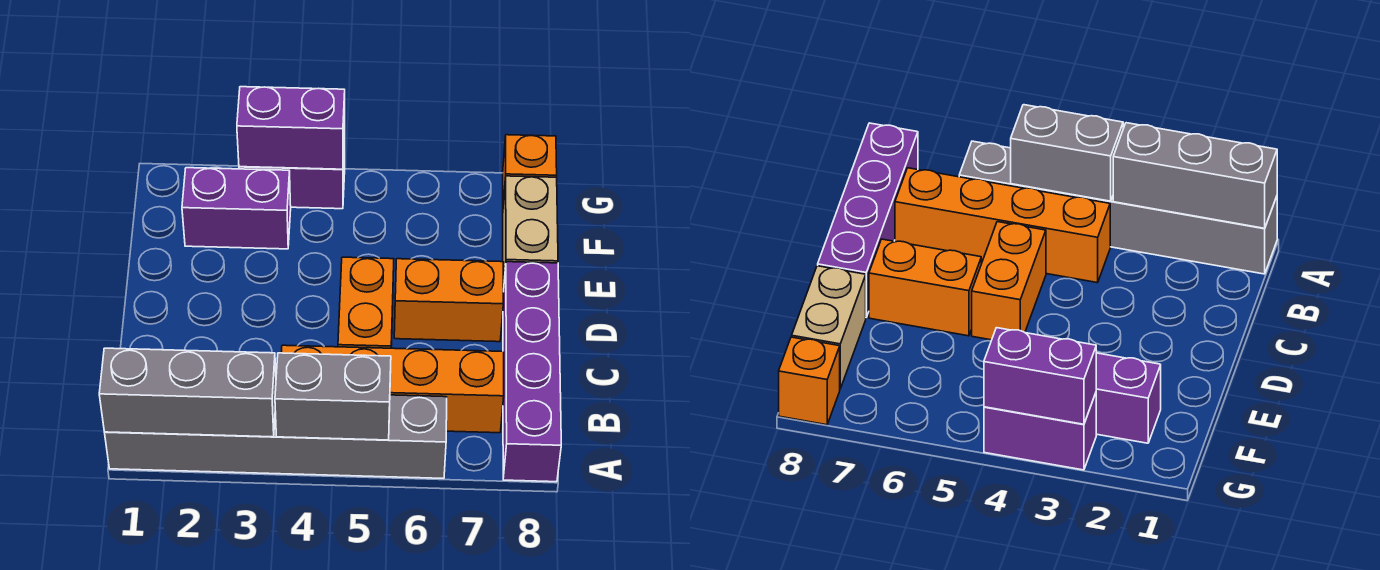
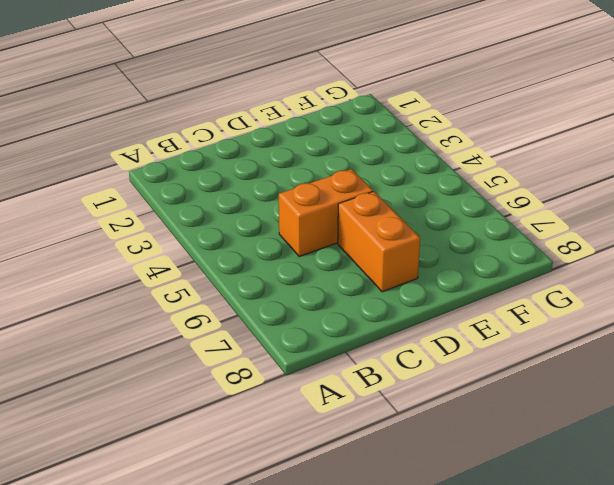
none -> grey 1x6 brick [105,395,447,478]
none -> purple 1x4 brick [503,262,561,482]
none -> orange 1x4 brick [281,345,504,433]

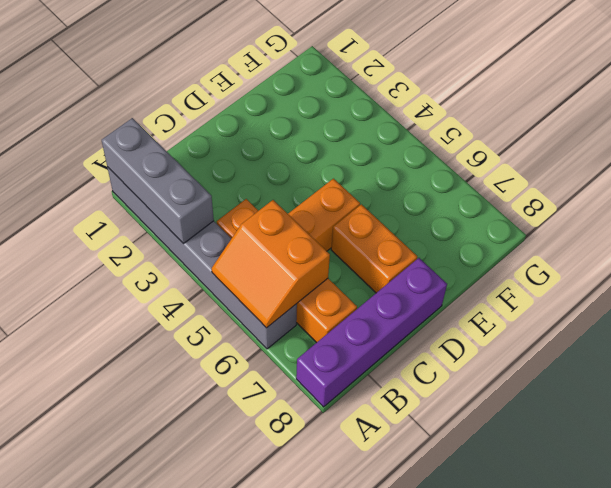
orange 2x2 slope [212,200,330,328] -> grey 1x2 brick [275,353,391,440]
none -> tan 1x2 brick [503,176,558,292]
none -> purple 1x2 brick [182,168,291,249]
none -> purple 1x2 brick [239,135,345,209]

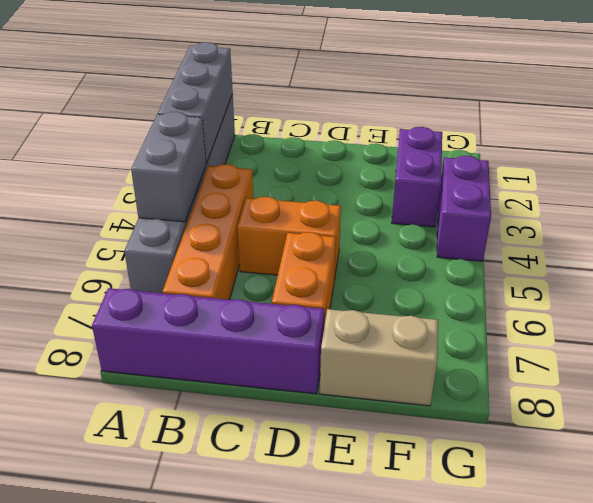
none -> orange 1x1 brick [503,135,557,204]
none -> purple 1x2 brick [237,87,345,169]

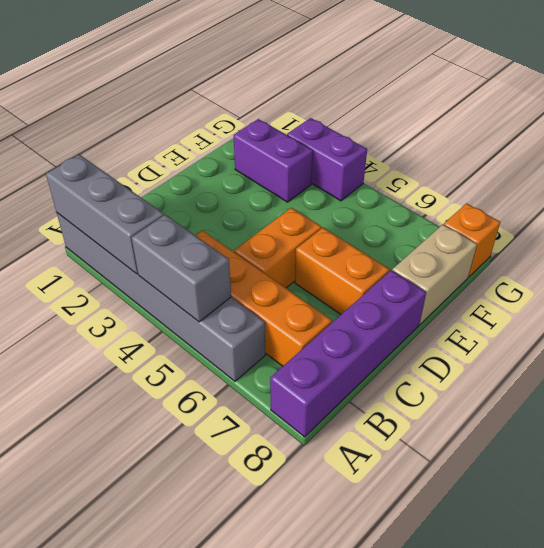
none -> purple 1x2 brick [237,87,345,169]

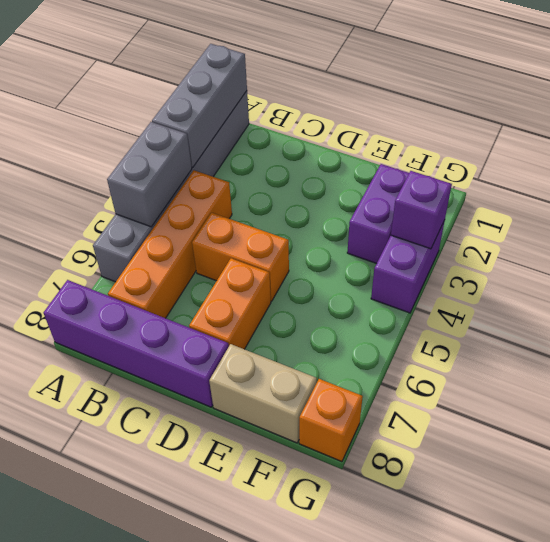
purple 1x1 brick [391,171,452,249] -> purple 1x2 brick [237,87,345,169]

